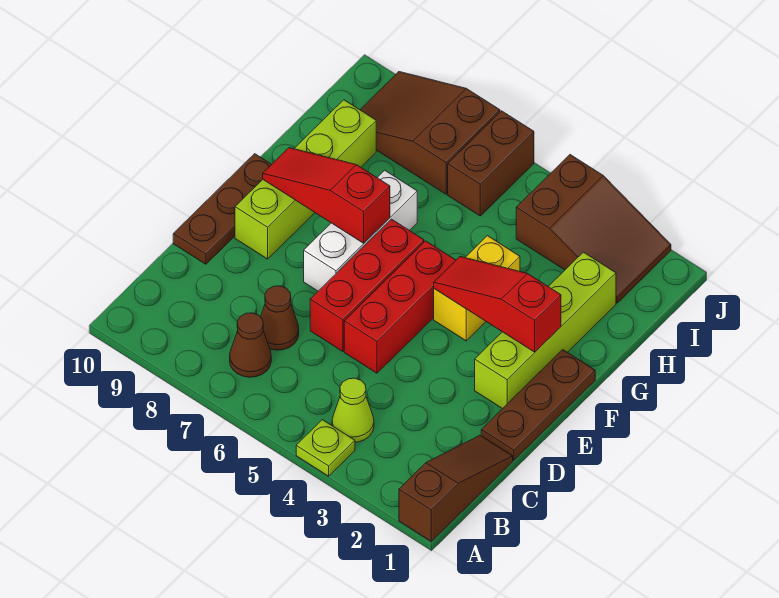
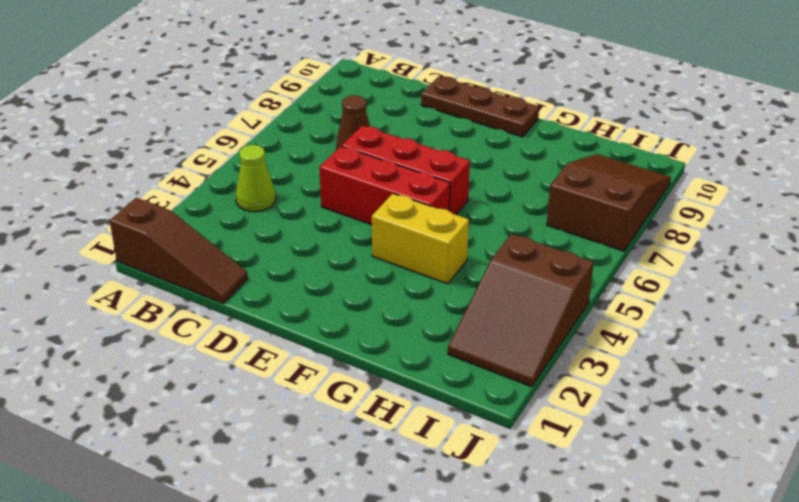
none -> lime 1x1 plate [296,420,355,476]
none -> brown 1x1 cone [230,313,271,377]
none -> brown 1x3 plate [481,350,595,460]

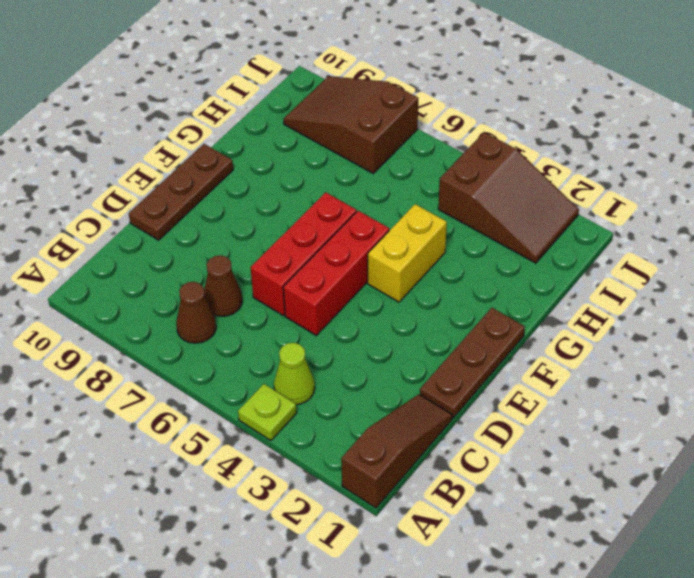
none -> lime 1x4 brick [475,252,616,409]
none -> white 1x3 brick [304,171,417,291]
none -> lime 1x4 brick [235,100,376,259]

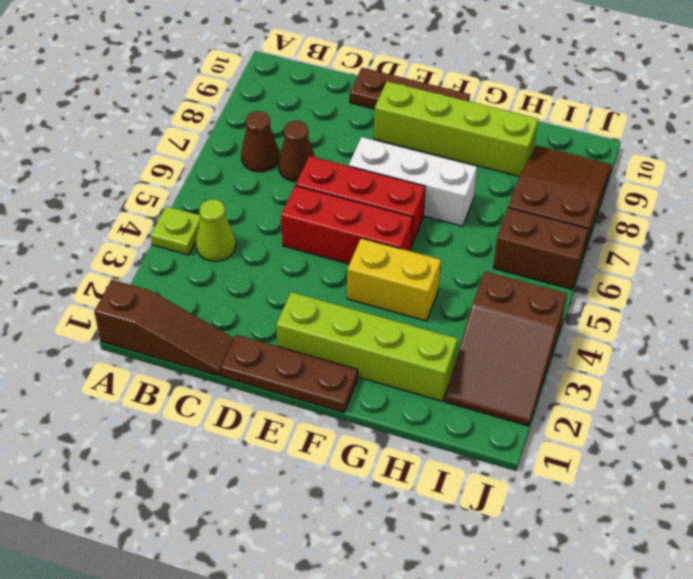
none -> red 1x3 slope [434,257,561,352]
none -> red 1x3 slope [263,148,390,243]

